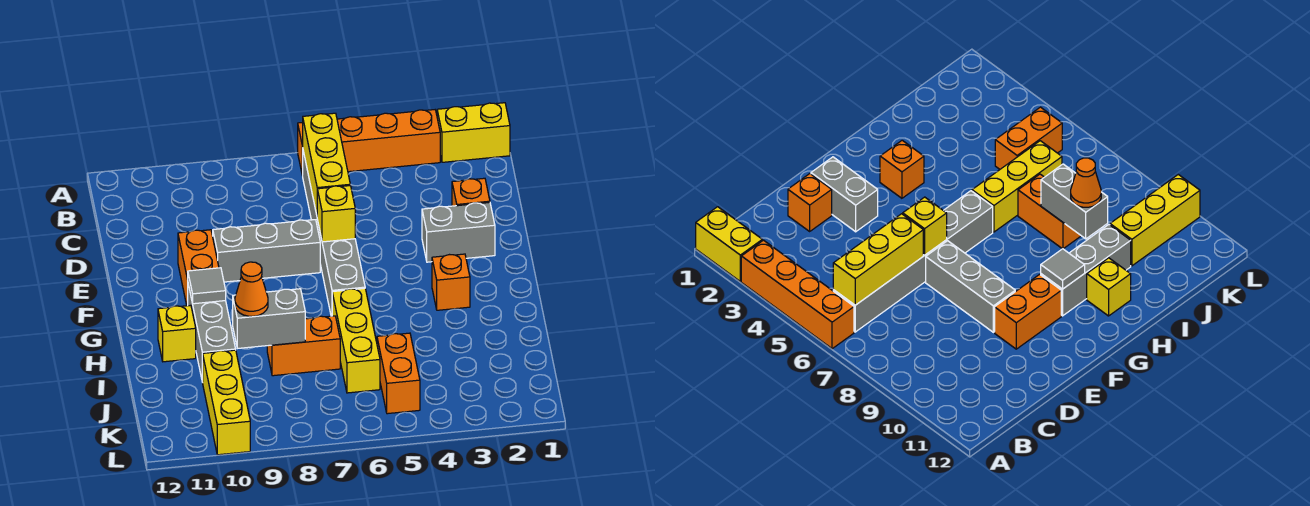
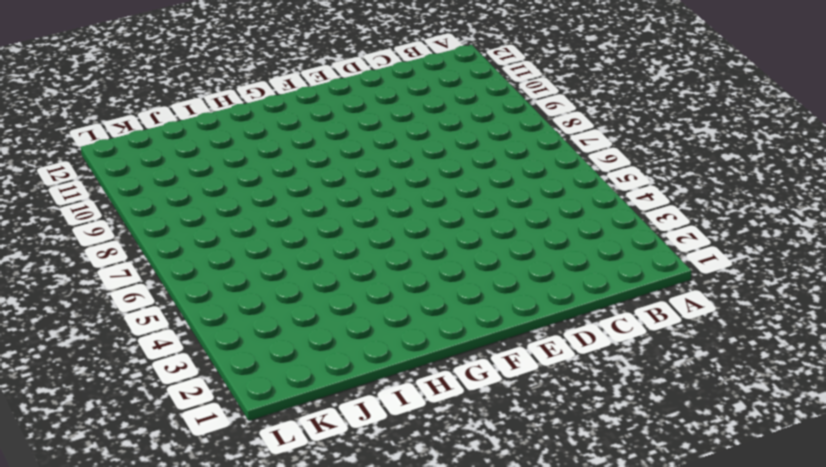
none -> yellow 1x2 brick [437,103,510,162]
none -> orange 1x4 brick [298,110,440,176]
none -> grey 1x6 brick [303,151,365,316]

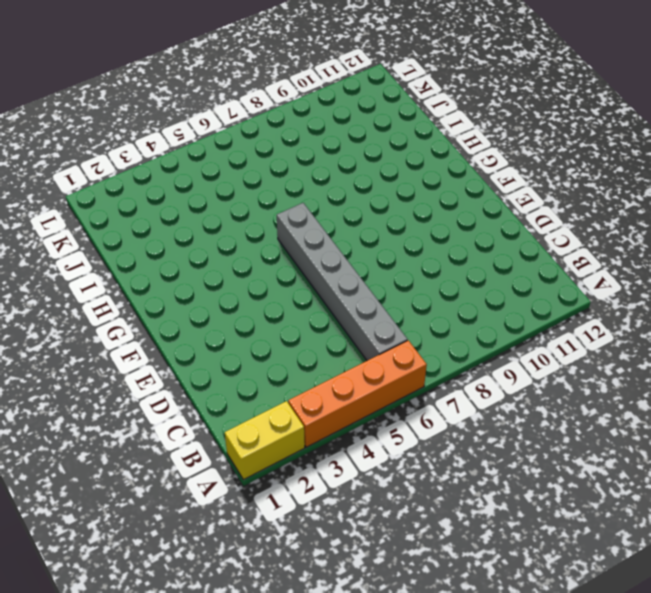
none -> orange 1x1 brick [452,178,490,206]
none -> grey 1x2 brick [422,202,495,262]
none -> grey 1x3 brick [213,220,320,282]

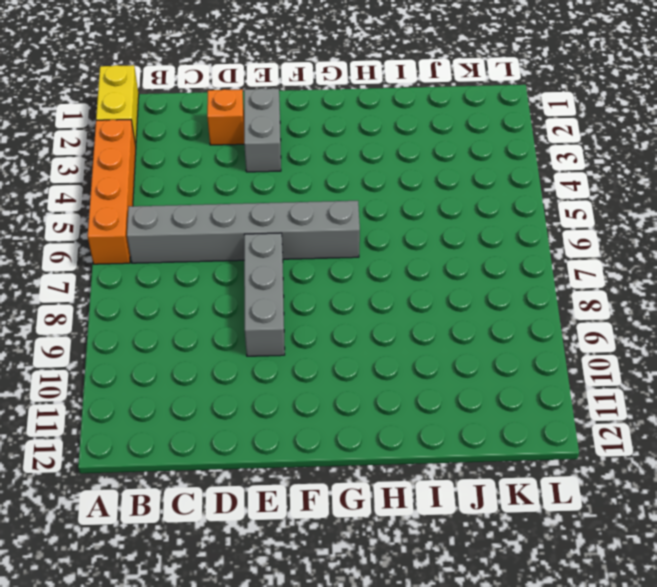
none -> orange 1x2 brick [178,230,219,306]
none -> orange 1x1 brick [432,254,470,310]
none -> grey 1x3 brick [188,285,236,382]

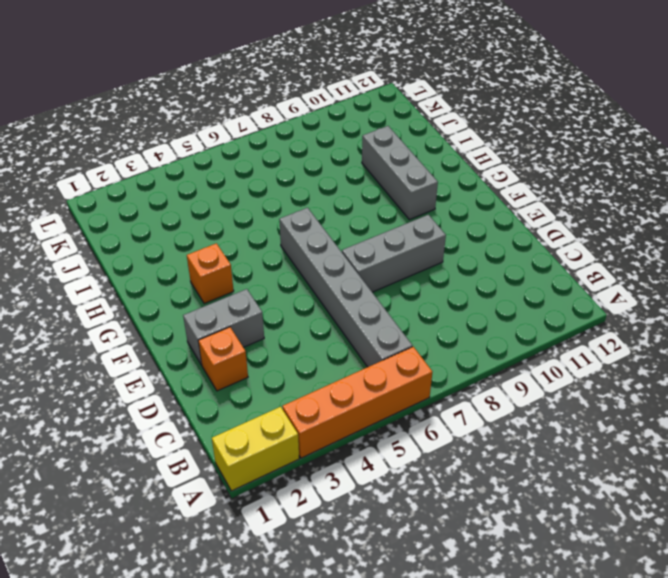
none -> orange 1x2 brick [178,230,219,306]
none -> yellow 1x3 brick [332,288,380,393]
none -> yellow 1x1 brick [158,305,196,362]

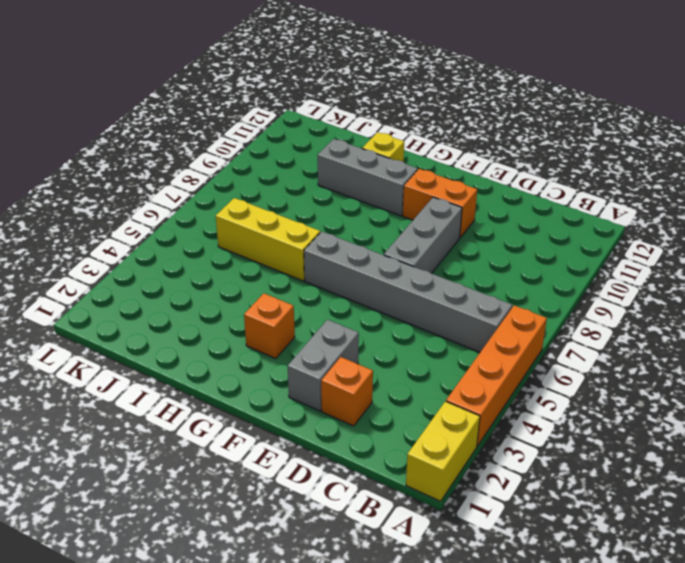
none -> orange 1x2 brick [267,316,340,376]
none -> orange 1x2 brick [377,333,420,414]
none -> yellow 1x3 brick [203,350,250,455]

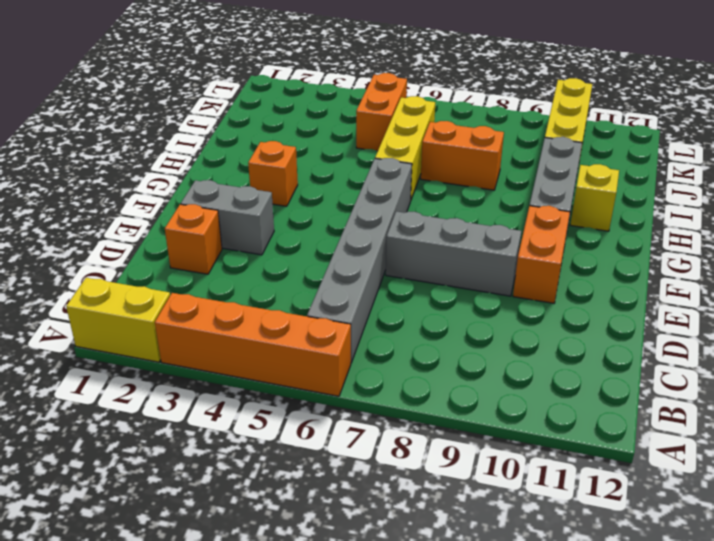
none -> yellow 1x3 brick [303,113,350,215]
none -> yellow 1x1 brick [317,186,355,242]
none -> grey 1x1 tile [188,268,226,304]

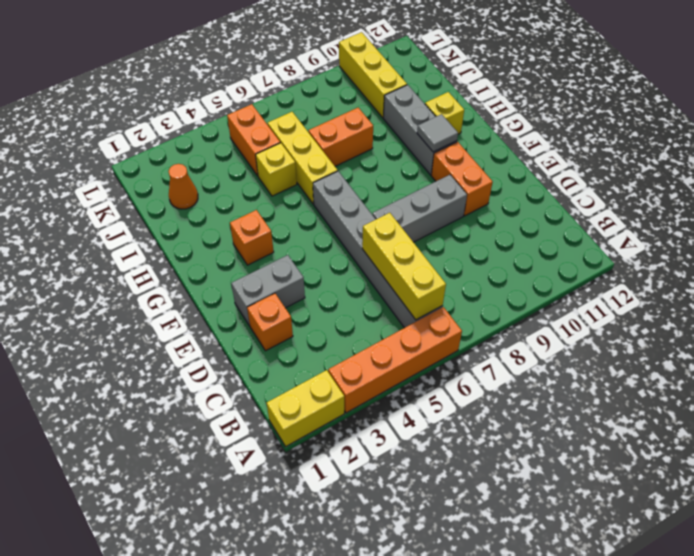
yellow 1x1 brick [256,143,297,196] -> yellow 1x1 brick moved to [317,186,355,242]
orange 1x1 cone [168,164,198,209] -> orange 1x1 cone moved to [235,262,268,316]
none -> grey 1x2 brick [233,289,305,348]

